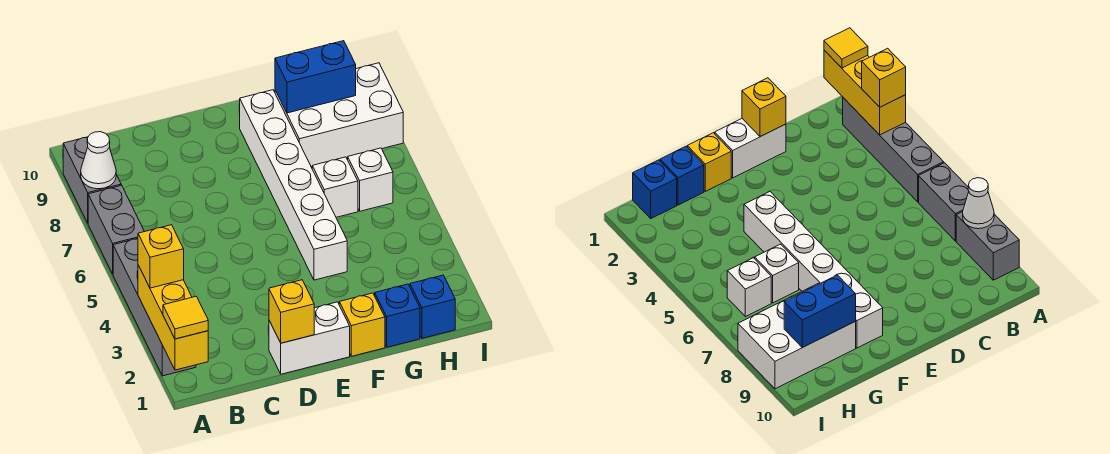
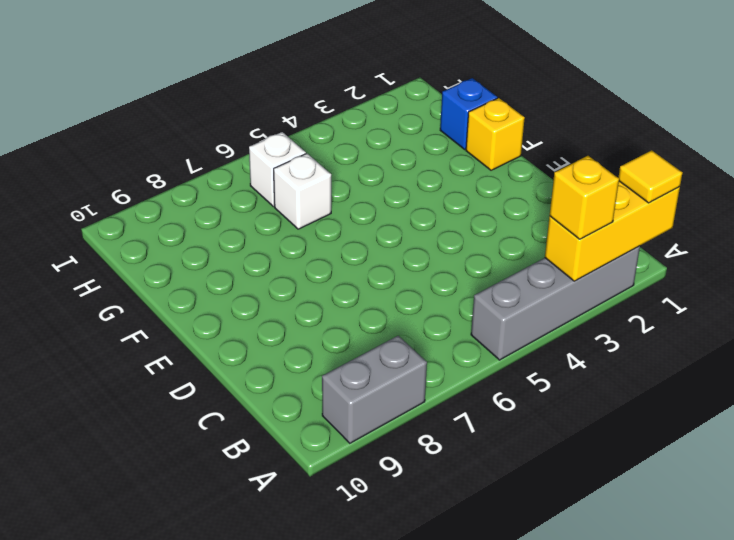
none -> grey 1x2 brick [88,185,144,274]
none -> white 1x2 brick [269,302,350,374]
none -> white 1x6 brick [240,90,347,280]

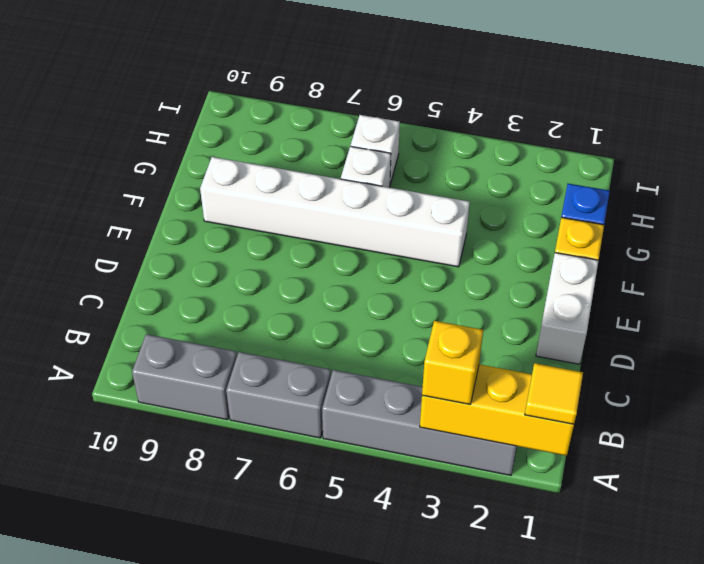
none -> white 2x3 brick [275,63,403,167]
none -> blue 1x1 brick [410,275,455,338]
none -> white 1x1 cone [81,132,116,189]

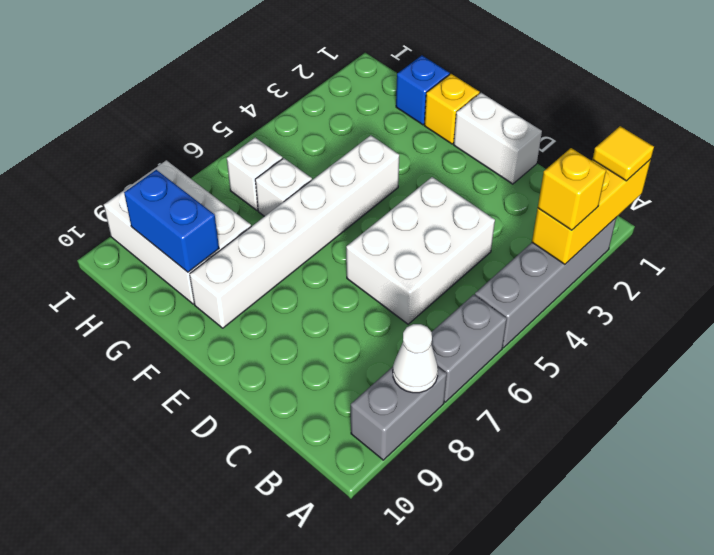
white 2x3 brick [346,177,495,324] -> none
none -> blue 1x1 brick [410,275,455,338]
none -> yellow 1x1 brick [269,280,314,343]

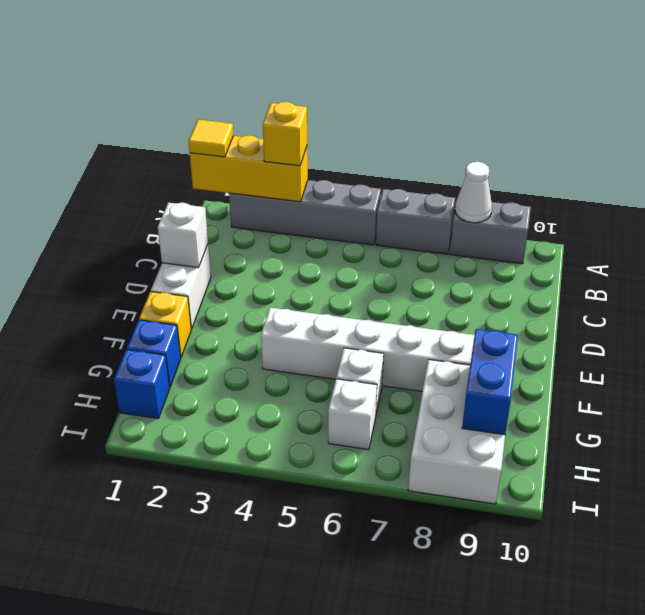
white 1x1 brick [158,203,208,268] -> yellow 1x1 brick [269,280,314,343]

